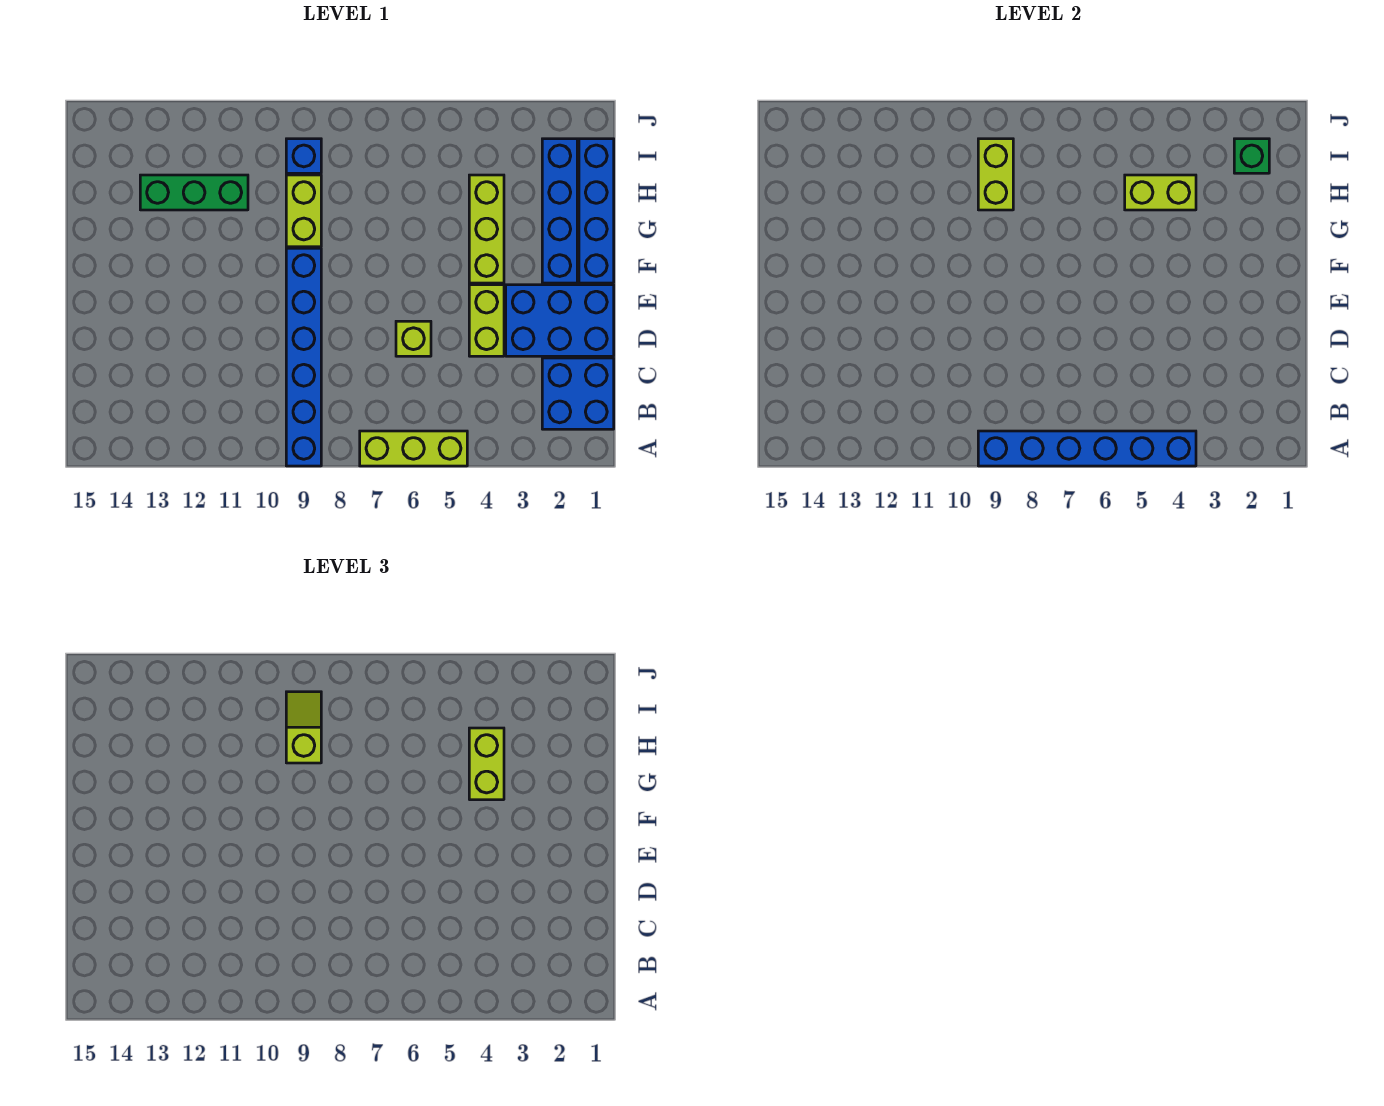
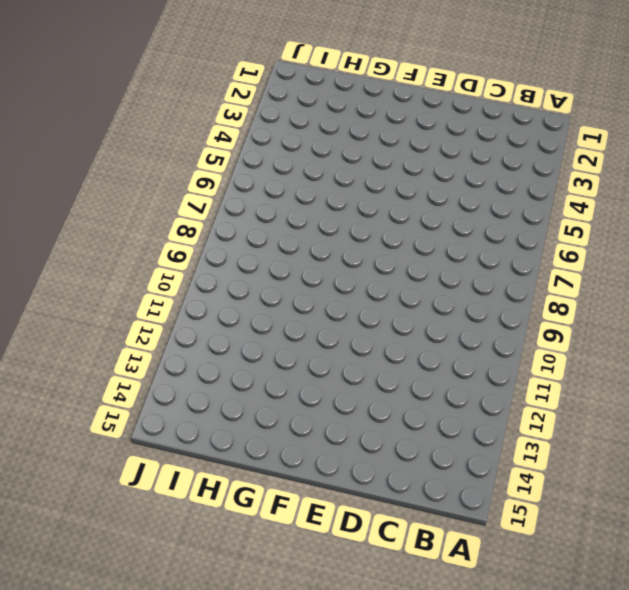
none -> lime 1x3 brick [360,431,467,466]
none -> blue 1x6 brick [286,248,321,466]
none -> blue 2x2 brick [542,358,614,429]

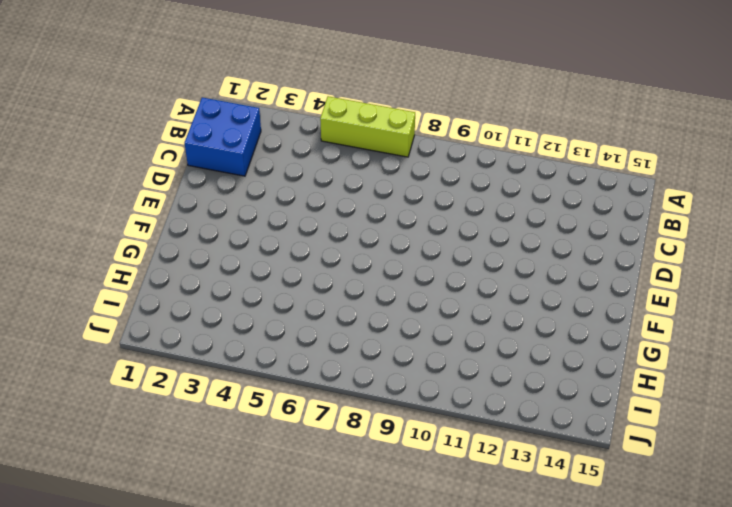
none -> blue 1x6 brick [286,248,321,466]
none -> blue 2x3 brick [506,285,614,356]
none -> lime 1x2 brick [469,285,504,356]

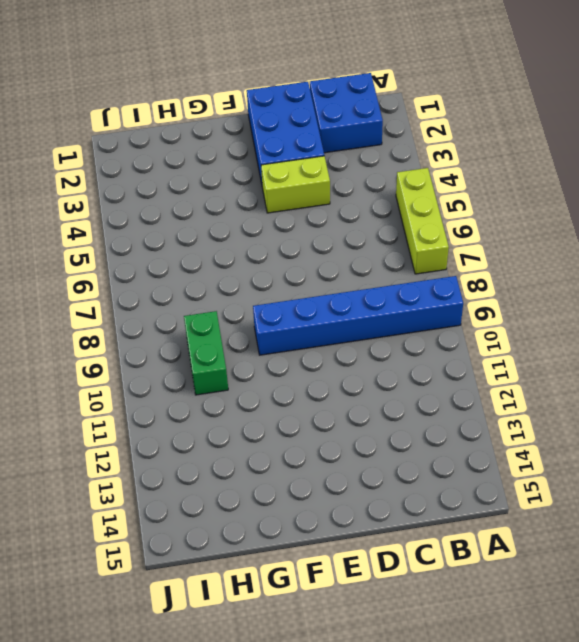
green 1x2 brick [184,311,228,395] -> lime 1x2 brick [286,175,321,247]
none -> lime 1x1 brick [396,321,431,356]
none -> blue 1x4 brick [579,139,614,283]
none -> blue 1x4 brick [542,139,577,283]

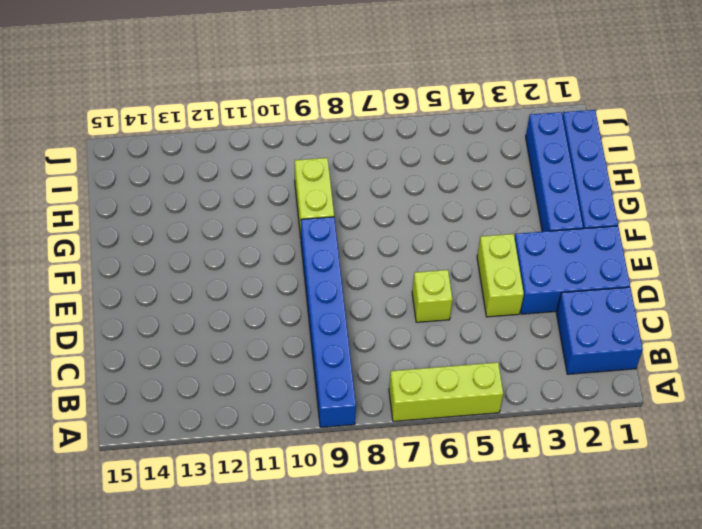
none -> lime 1x3 brick [469,175,504,283]
none -> green 1x3 brick [140,175,248,210]
none -> blue 1x1 brick [286,139,321,173]

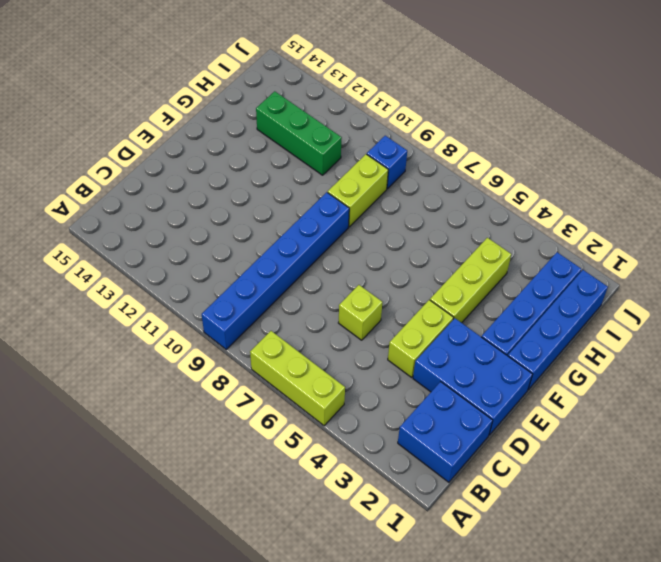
none -> blue 1x6 brick [978,431,1196,466]
none -> lime 1x2 brick [1125,175,1196,210]
none -> lime 1x2 brick [978,139,1013,210]

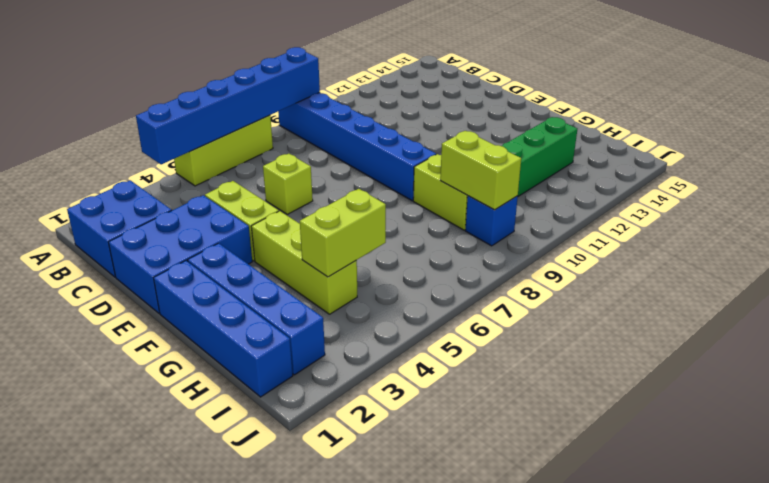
none -> green 1x1 brick [1234,139,1269,173]
none -> lime 1x2 brick [469,728,504,800]
none -> lime 1x2 slope [286,692,321,763]

